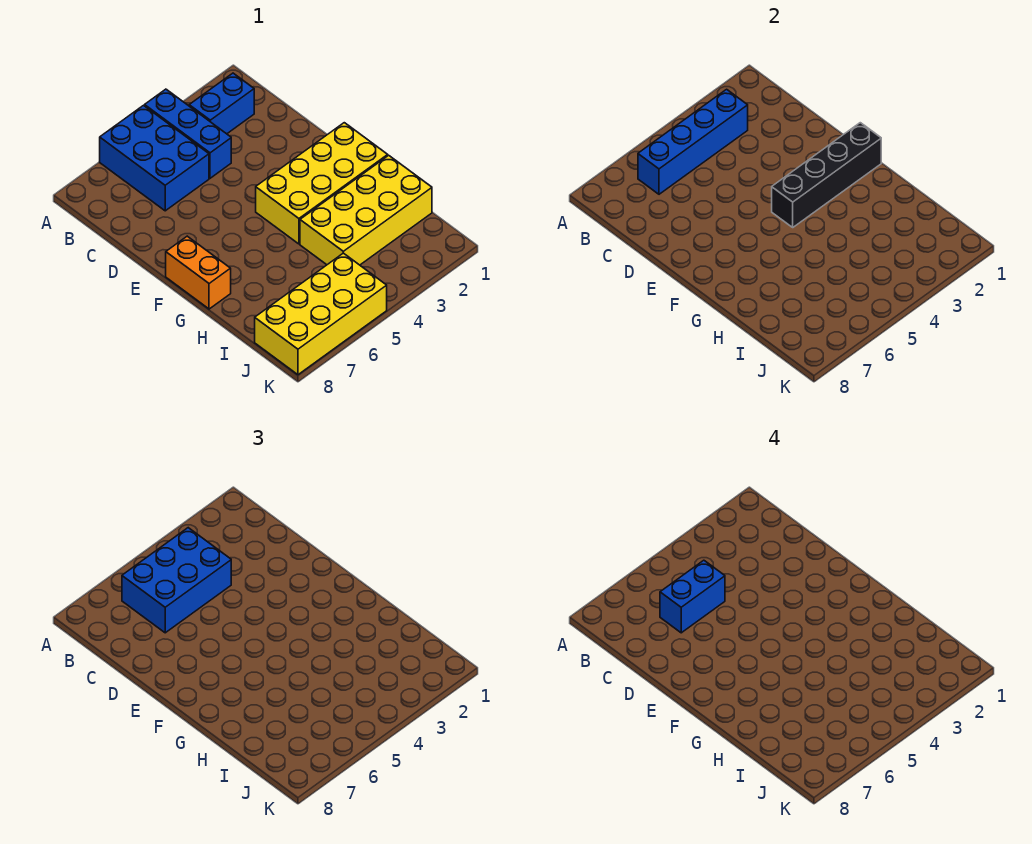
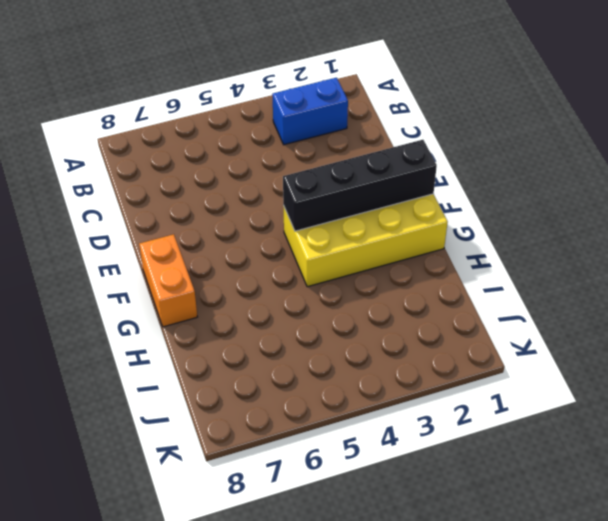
none -> blue 1x3 brick [145,89,231,178]
none -> blue 2x3 brick [100,106,209,211]

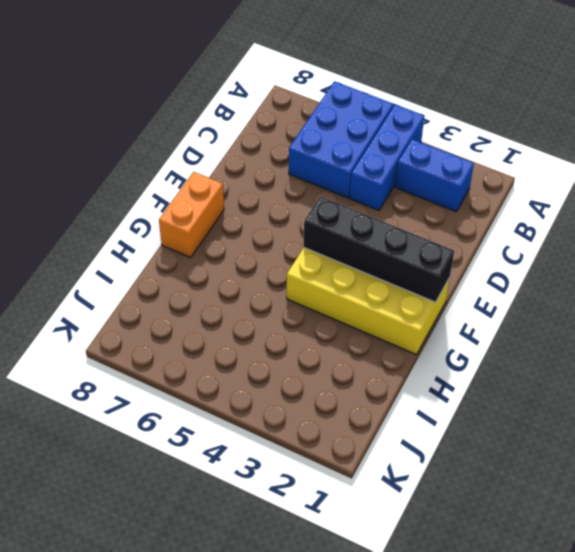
none -> yellow 2x4 brick [300,155,432,265]
none -> yellow 2x4 brick [255,253,387,375]

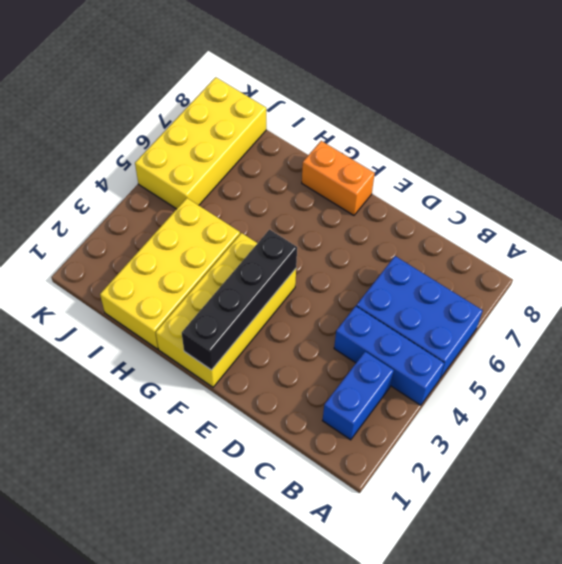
none -> blue 1x4 brick [638,89,748,194]
none -> blue 2x3 brick [122,528,231,633]

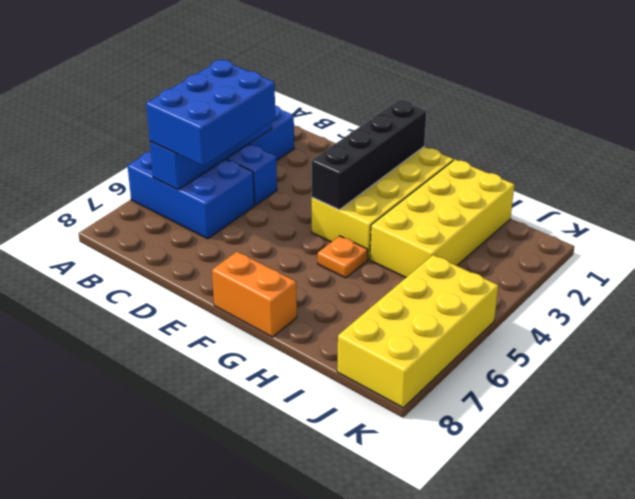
orange 1x1 plate [318,236,368,278] -> none
none -> blue 1x2 brick [660,560,725,633]

